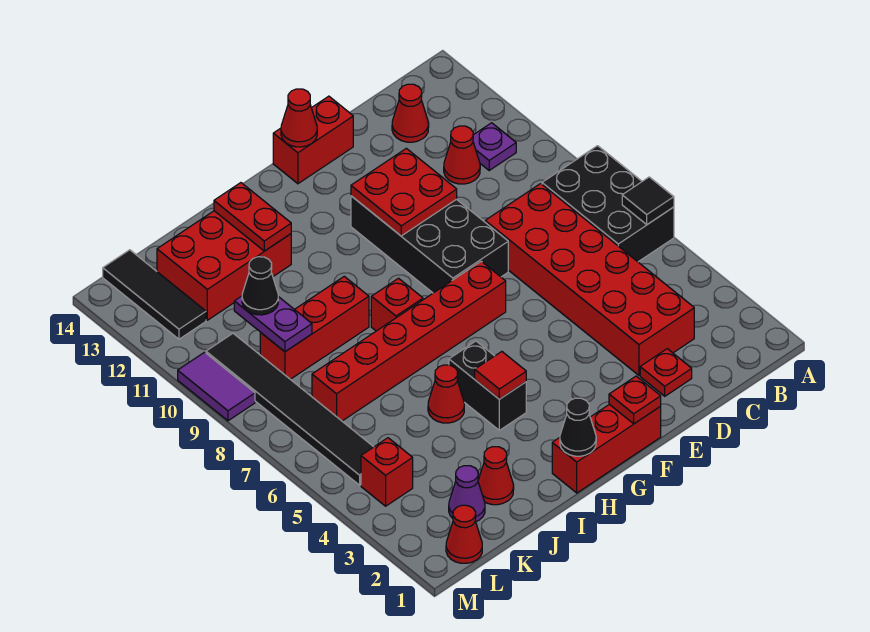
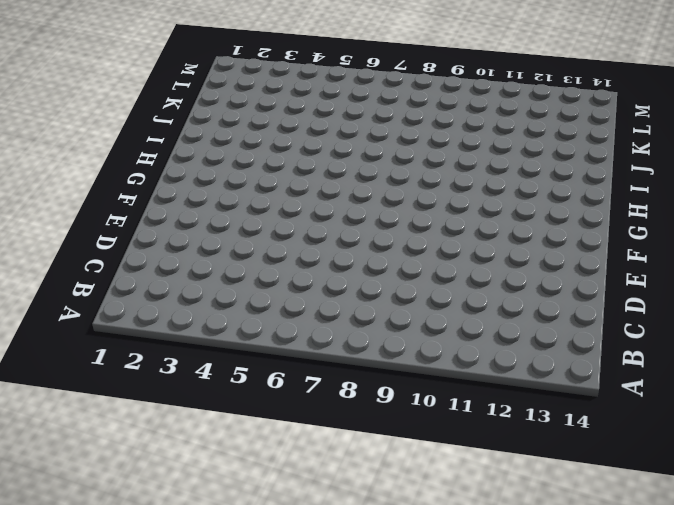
none -> black 2x3 brick [542,146,674,262]
none -> purple 1x1 plate [473,123,516,170]
none -> red 2x6 brick [485,184,694,375]
none -> red 1x1 cone [444,126,480,184]

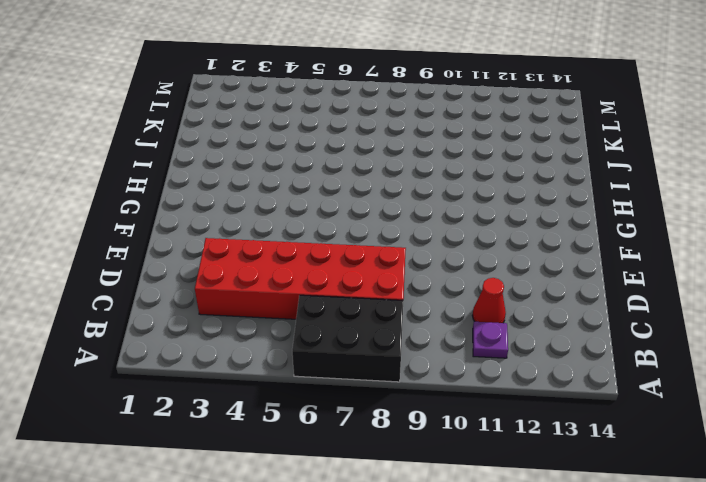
none -> red 1x1 cone [392,84,429,142]
none -> red 1x1 plate [640,349,692,396]
none -> black 2x4 brick [351,196,508,293]
none -> red 1x2 brick [273,96,353,184]

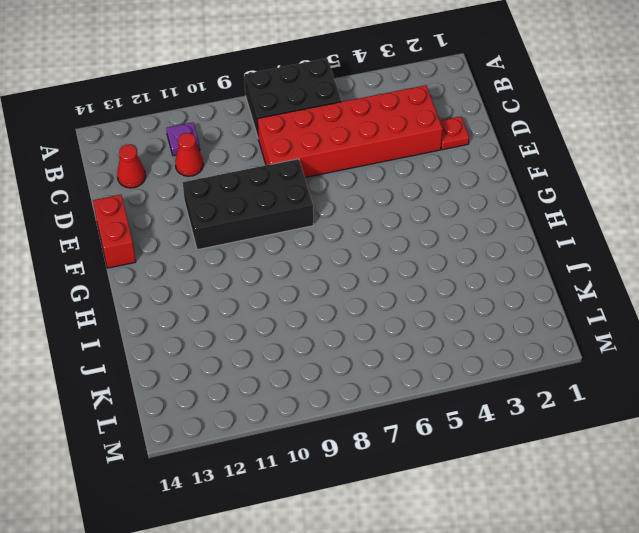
none -> red 1x3 brick [552,404,661,493]
none -> red 1x6 brick [312,261,506,421]
none -> black 1x2 brick [449,341,526,430]
none -> red 1x1 brick [371,278,423,331]

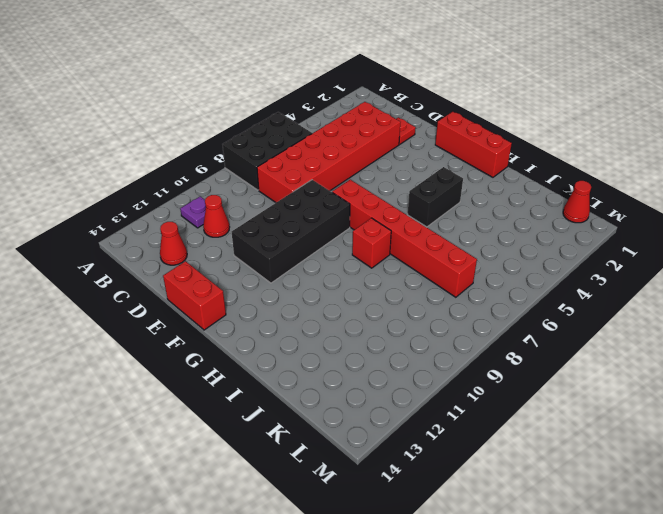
none -> red 1x1 cone [428,365,464,423]
none -> red 1x3 brick [260,276,369,379]
none -> red 2x3 brick [157,211,291,320]
none -> red 1x1 cone [478,447,514,505]

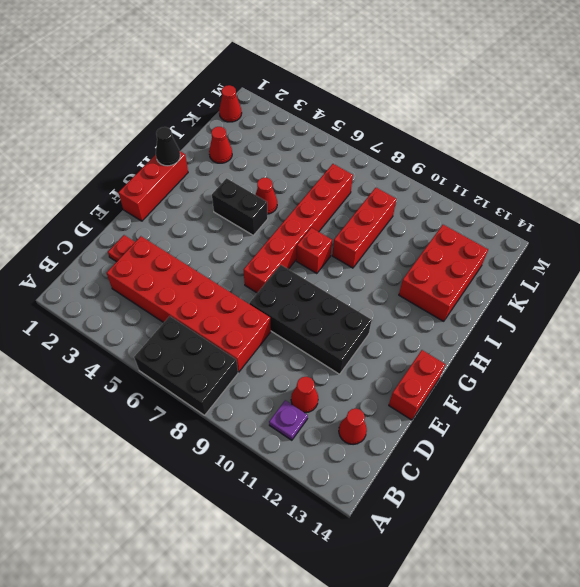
none -> purple 1x1 cone [449,466,485,522]
none -> red 1x1 brick [361,438,413,506]
none -> black 1x6 tile [206,333,373,485]
none -> black 1x3 tile [103,250,206,339]

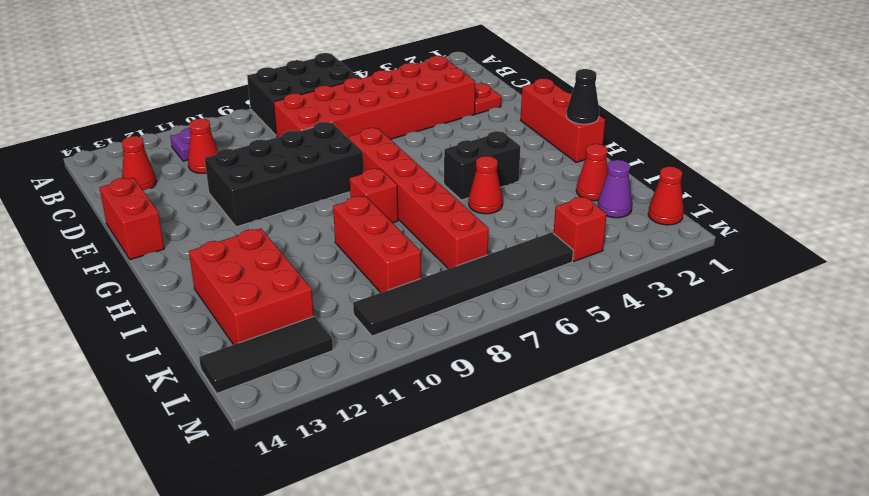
none -> purple 1x2 tile [178,352,255,421]
none -> black 1x1 tile [622,177,674,224]
none -> red 2x2 plate [351,148,457,236]
none -> red 1x1 plate [609,376,661,424]

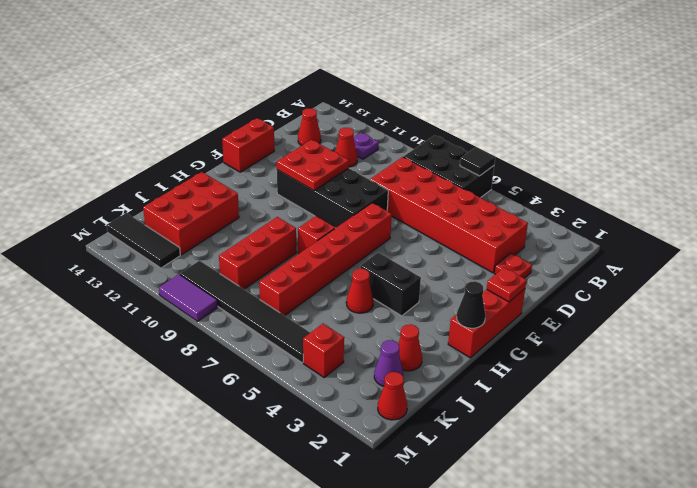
none -> red 1x1 cone [281,89,317,147]
none -> red 1x1 tile [475,352,526,399]
none -> red 1x2 plate [214,183,291,251]
none -> purple 1x2 plate [234,296,312,352]

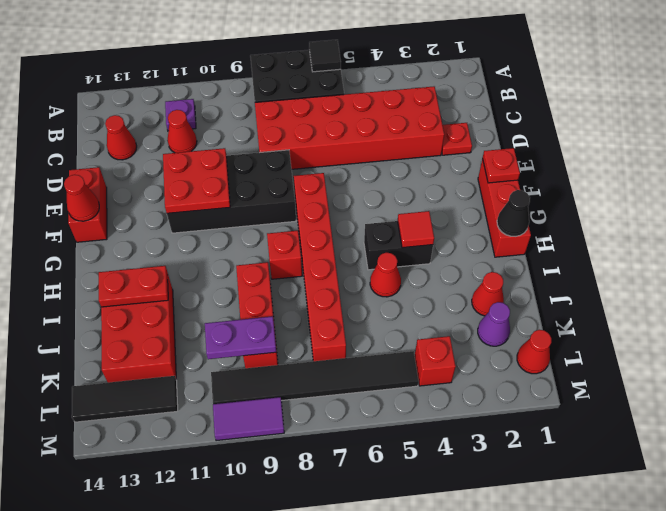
none -> black 1x1 cone [242,257,278,315]

